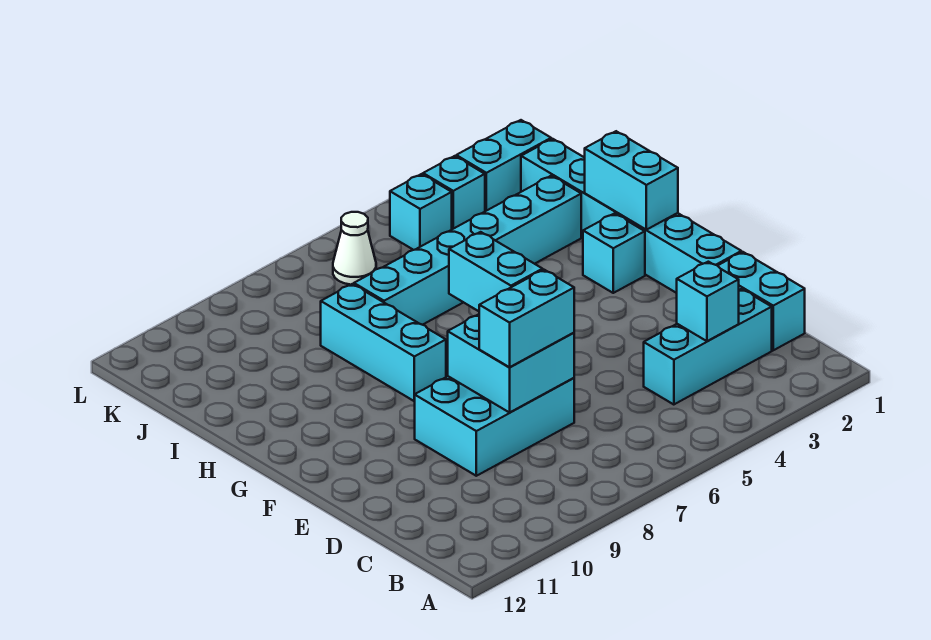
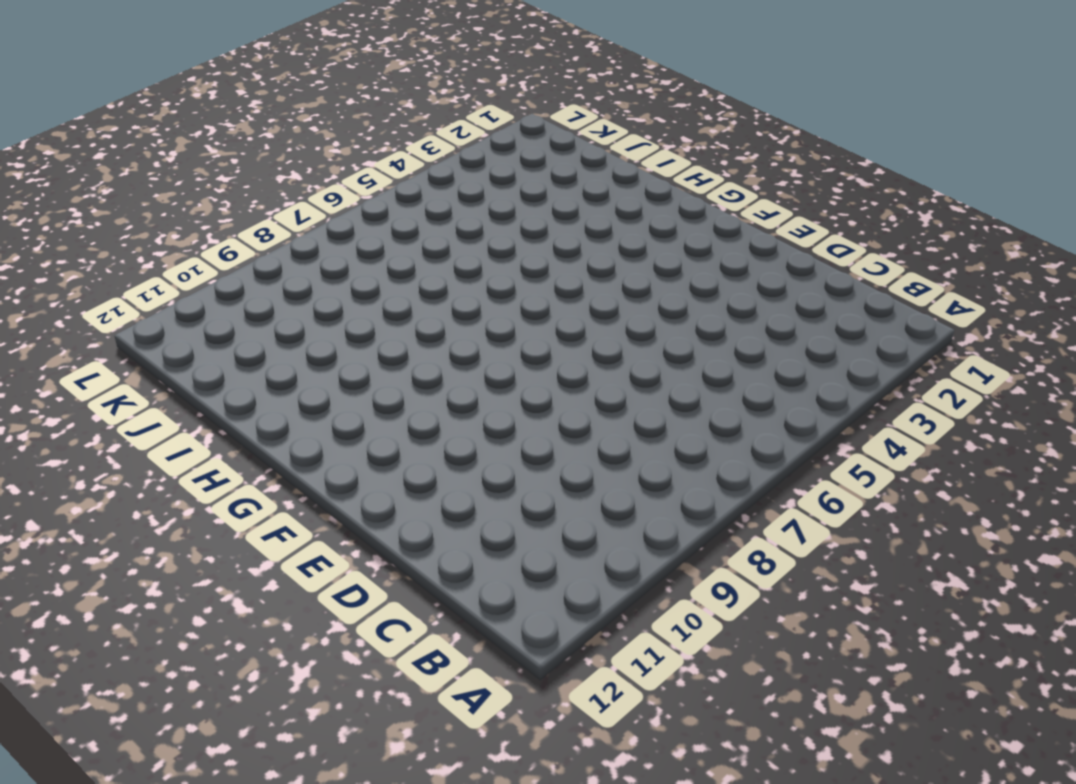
none -> cyan 1x2 brick [718,252,805,350]
none -> cyan 1x3 brick [644,289,772,405]
none -> cyan 2x3 brick [415,376,574,476]

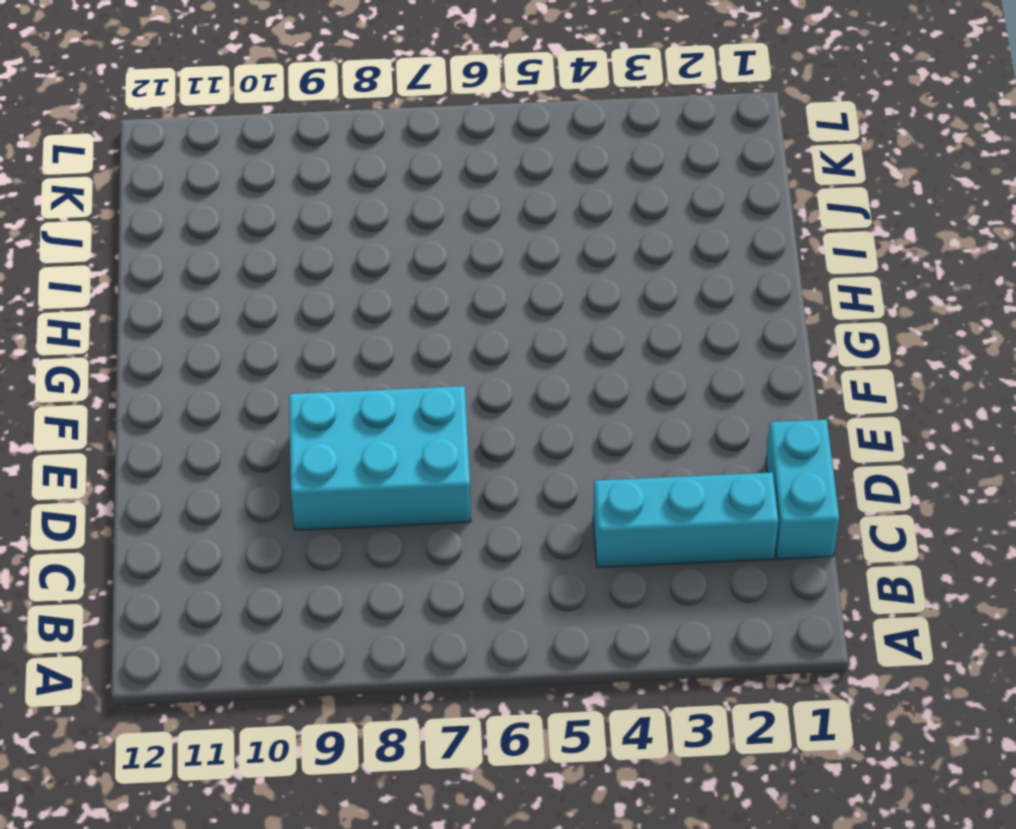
none -> cyan 1x6 brick [521,139,741,293]
none -> cyan 1x1 brick [583,213,645,293]
none -> cyan 1x3 brick [321,284,446,401]

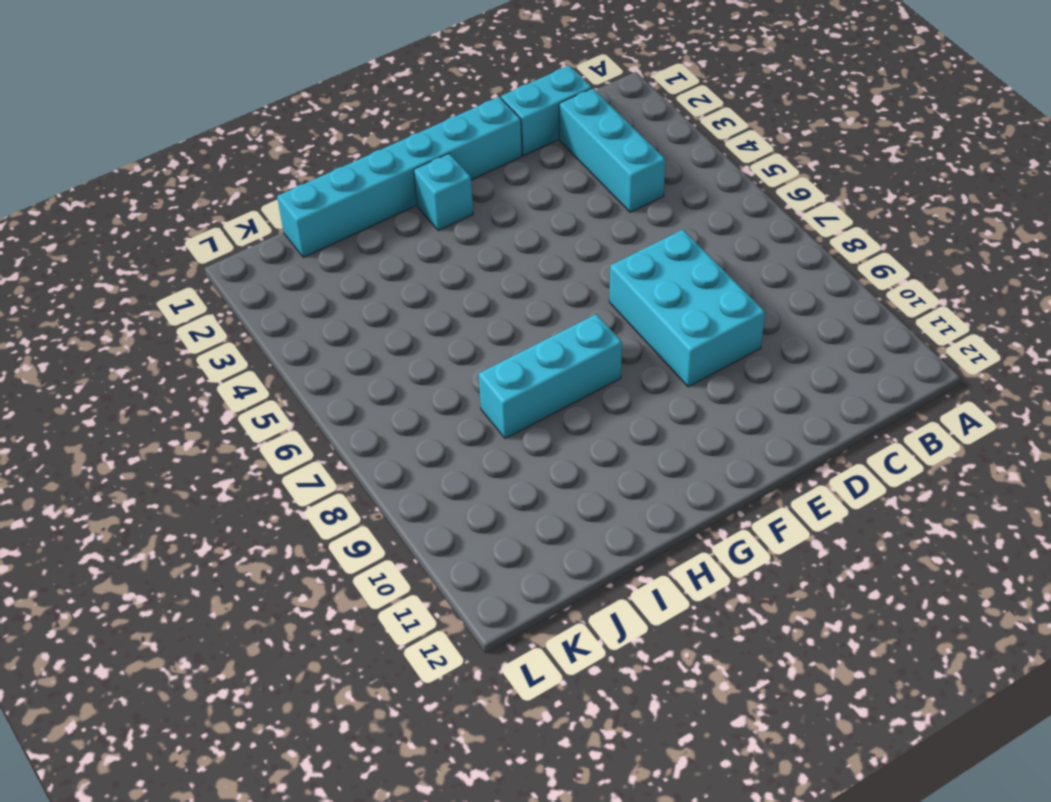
none -> cyan 1x6 brick [354,176,581,325]
none -> cyan 1x2 brick [456,120,551,211]
none -> cyan 1x1 brick [423,156,485,229]

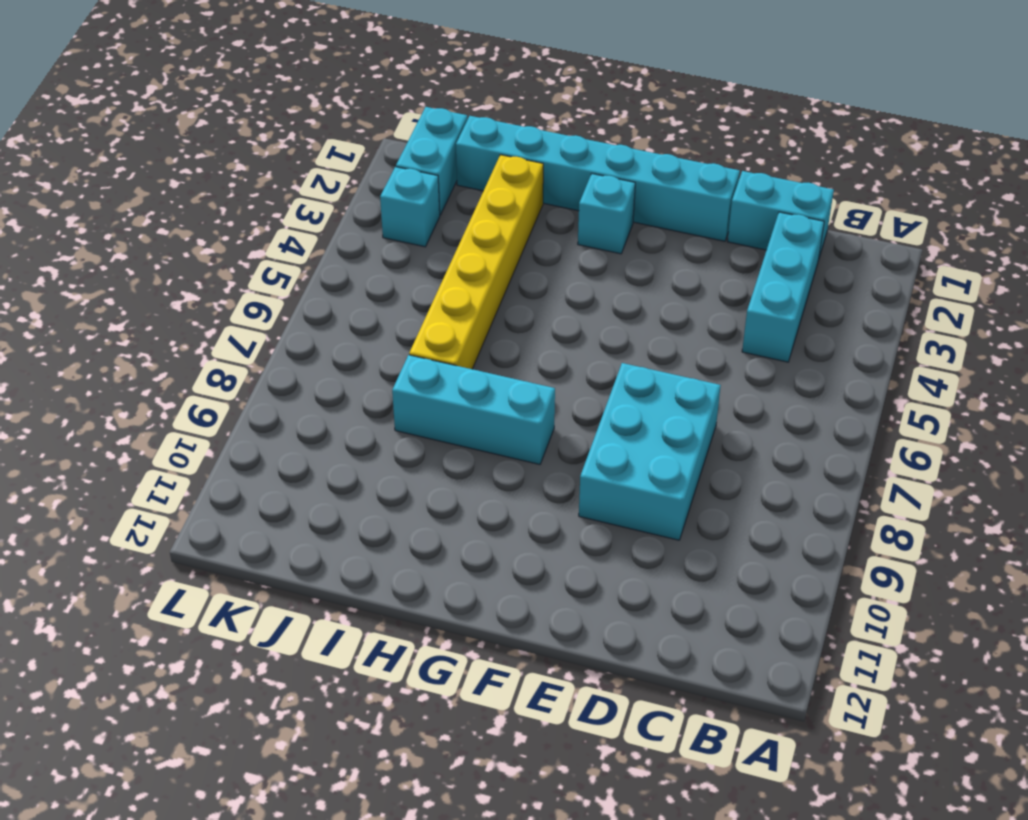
yellow 1x6 brick [409,155,543,369] -> cyan 1x6 brick [354,176,581,325]
none -> cyan 1x1 brick [390,174,452,250]
none -> white 1x1 cone [333,212,376,285]
none -> cyan 1x1 brick [677,262,739,341]

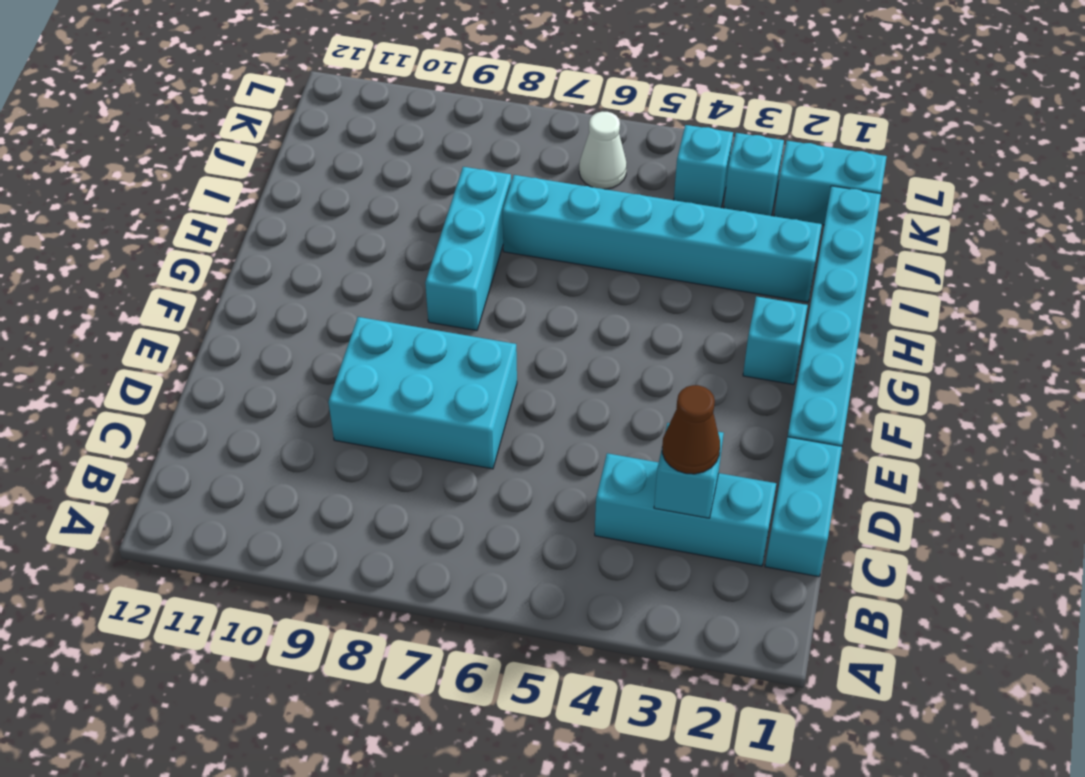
brown 1x1 cone [662,385,720,474] -> none
none -> cyan 2x2 brick [448,314,574,413]
none -> cyan 1x2 brick [585,131,678,230]
none -> cyan 1x2 brick [479,270,574,367]

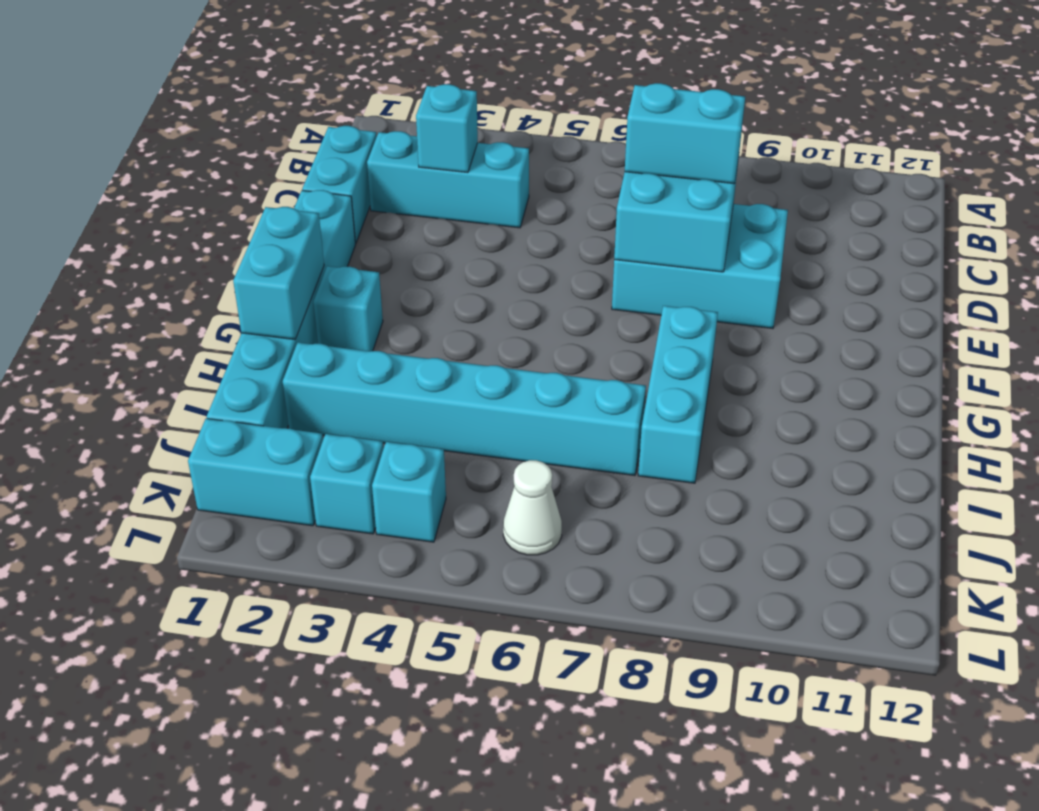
none -> cyan 1x2 brick [449,232,543,311]

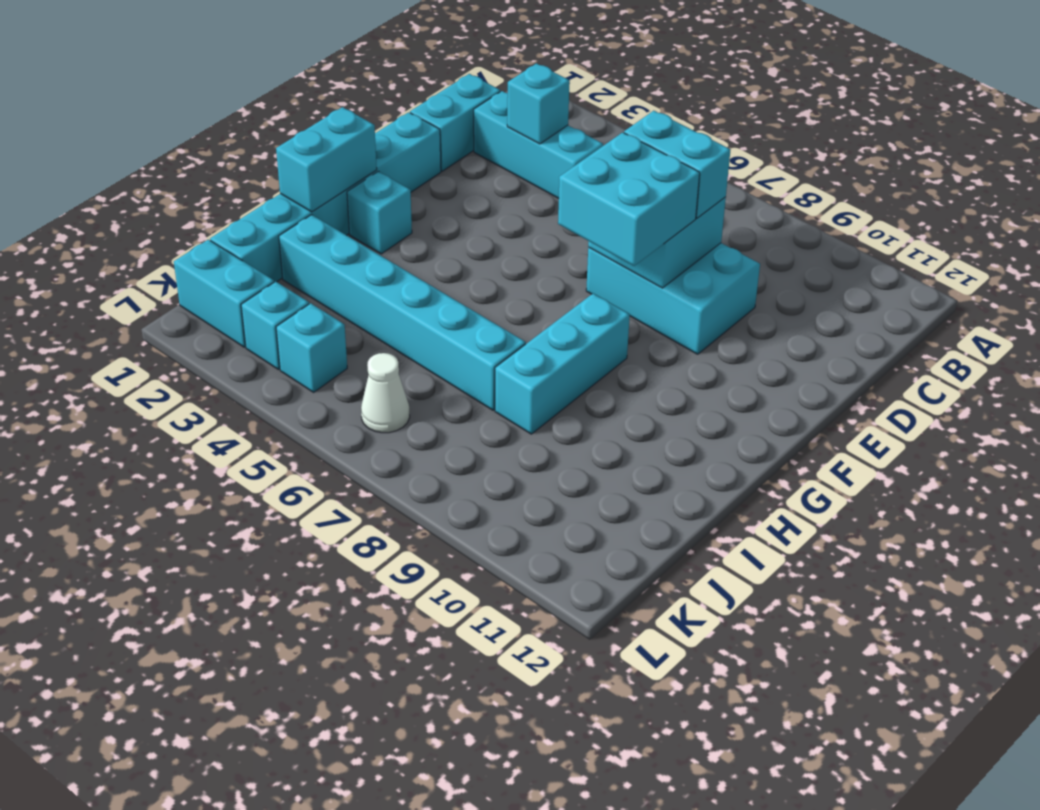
cyan 2x2 brick [558,132,700,266] -> cyan 1x2 brick [449,232,543,311]

